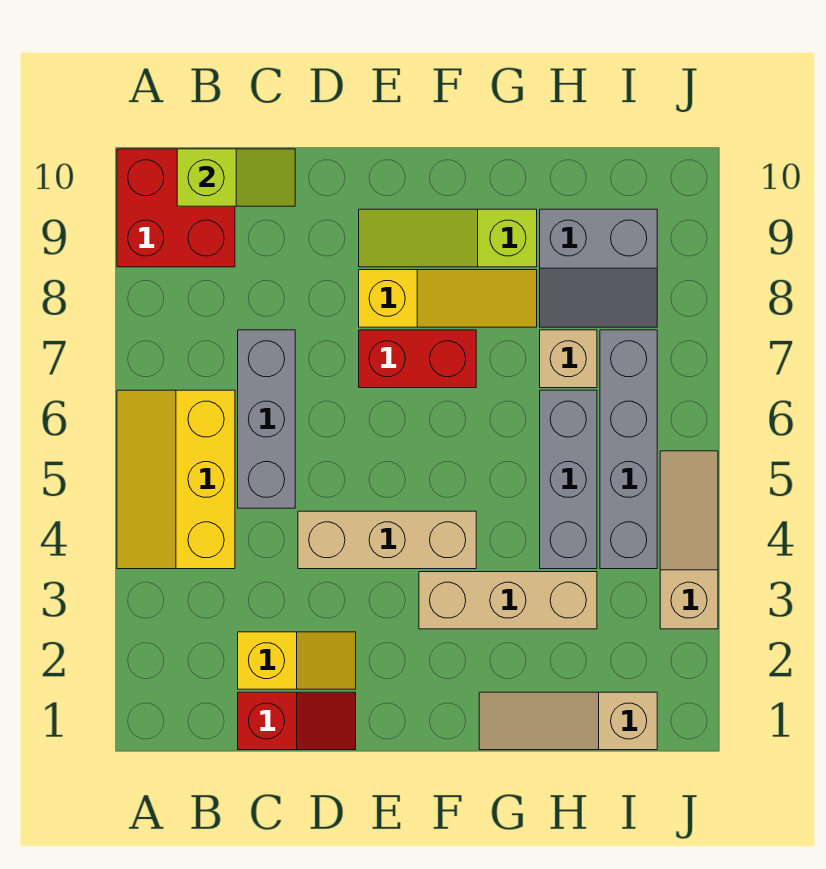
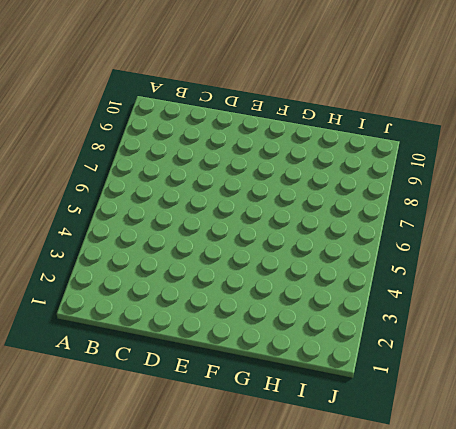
none -> yellow 2x3 slope [117,390,235,569]
none -> red 2x2 brick [117,149,235,267]
none -> red 1x2 slope [238,692,356,750]

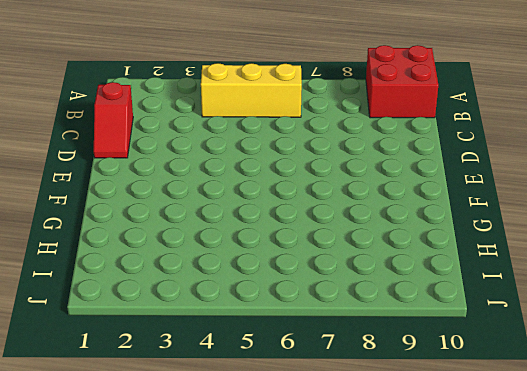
none -> yellow 1x2 slope [238,632,356,689]
none -> grey 1x3 brick [238,330,295,508]
none -> tan 1x3 brick [298,511,476,569]

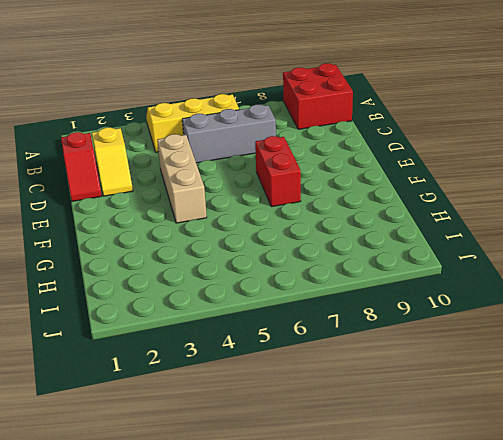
none -> yellow 1x3 slope [359,270,537,327]
none -> lime 1x3 slope [359,209,537,267]
none -> tan 1x3 brick [419,572,597,629]

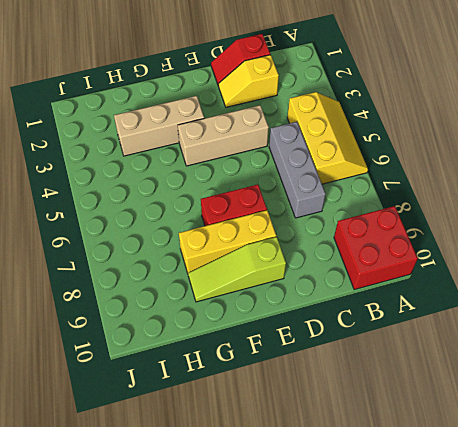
yellow 1x3 brick [179,210,276,273] -> yellow 1x3 slope [359,270,537,327]
lime 1x3 slope [188,237,286,302] -> lime 1x3 slope turned to [359,209,537,267]
none -> tan 1x3 slope [479,692,657,750]
none -> grey 1x3 brick [540,390,597,569]
none -> tan 1x1 brick [540,330,597,388]

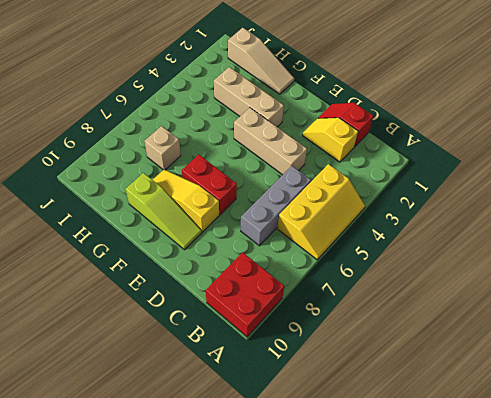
none -> grey 1x3 brick [540,390,597,569]
none -> grey 2x2 slope [540,209,657,327]
none -> grey 1x4 brick [600,330,657,569]

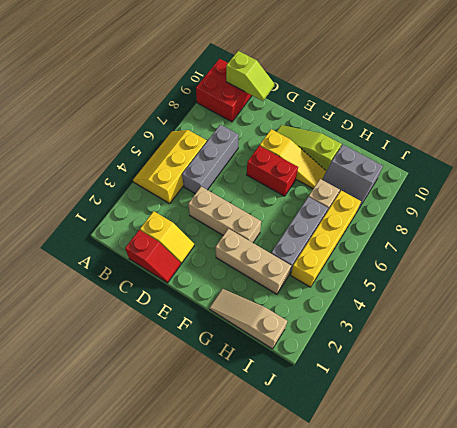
yellow 1x4 brick [291,191,361,287] -> grey 1x4 brick [600,330,657,569]
none -> tan 1x3 slope [660,451,718,629]

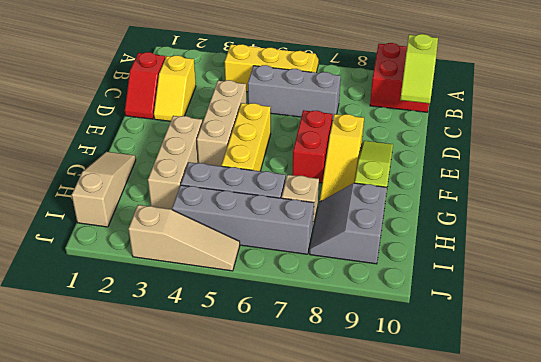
yellow 1x3 brick [222,103,271,171] -> none

